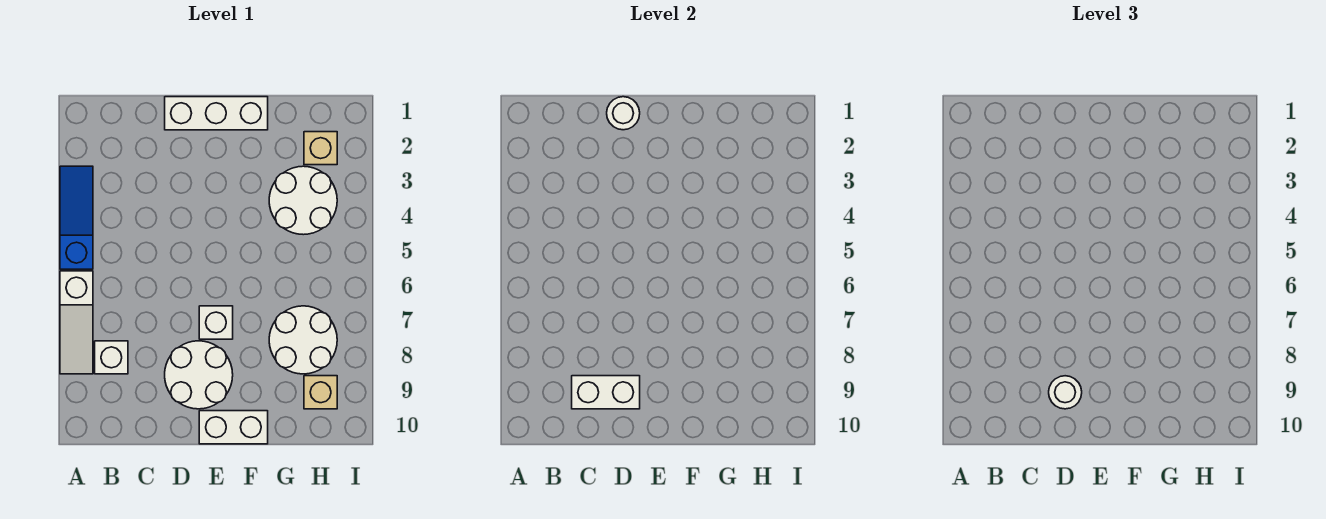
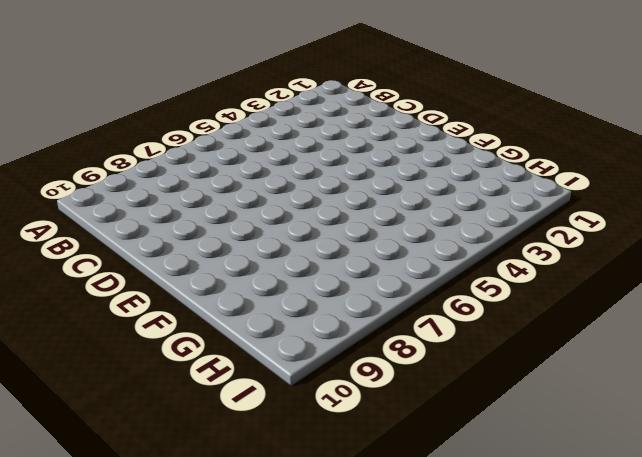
none -> blue 1x3 slope [60,166,93,269]
none -> white 1x3 slope [60,271,93,374]
none -> white 1x1 brick [95,341,128,374]

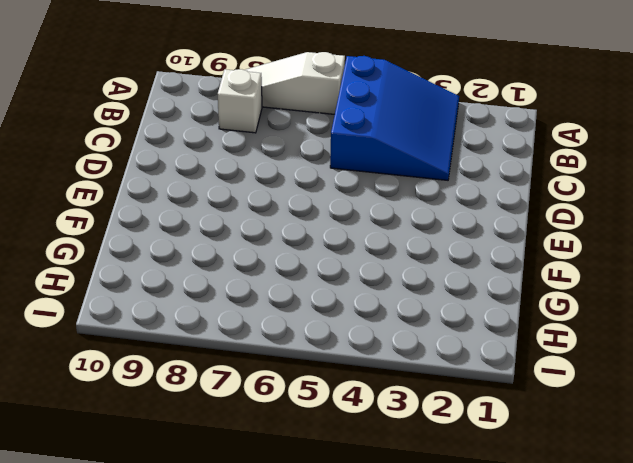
blue 3x3 slope [330,56,459,180] -> blue 1x3 slope [60,166,93,269]
none -> white 1x3 brick [165,97,268,130]
none -> white 2x2 round brick [165,341,233,409]
none -> white 1x1 brick [199,306,233,339]

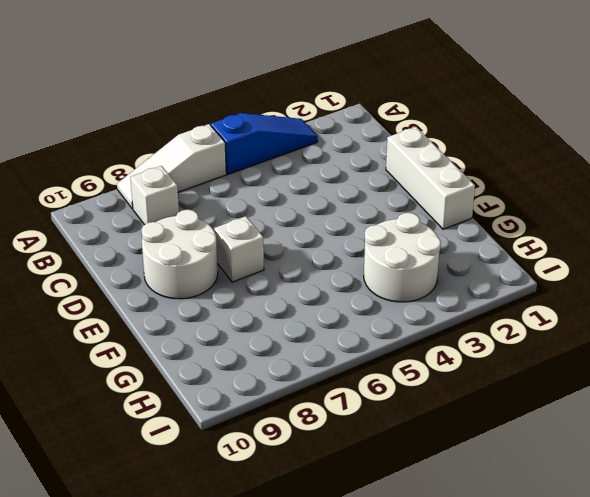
none -> white 1x2 brick [199,411,268,444]
none -> white 2x2 round brick [269,306,337,374]
none -> tan 1x1 brick [304,132,337,165]

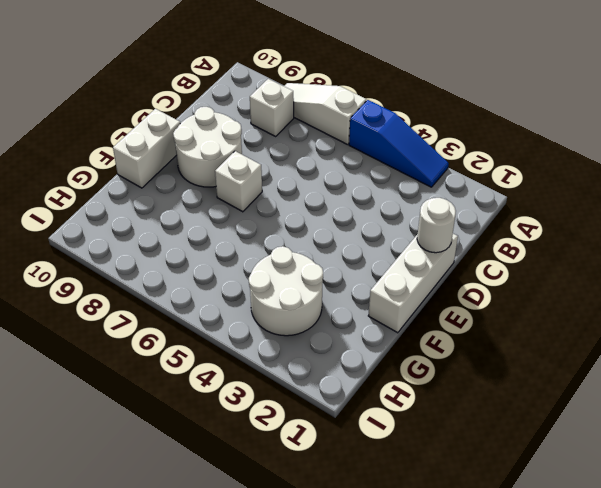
none -> white 2x2 round brick [269,306,337,374]
none -> tan 1x1 brick [304,132,337,165]
none -> tan 1x1 brick [304,376,337,409]

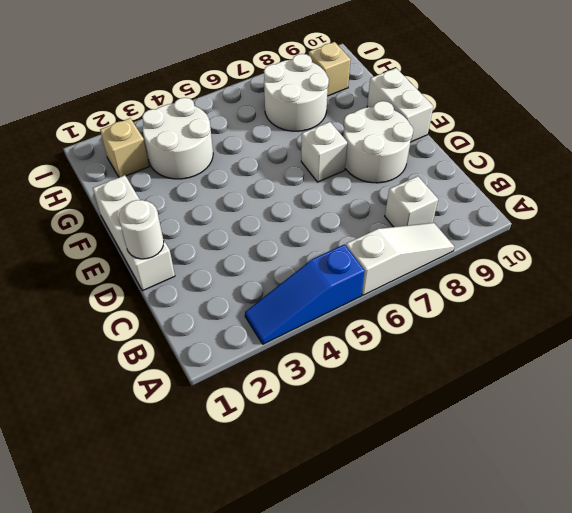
none -> white 1x2 brick [572,376,640,409]
none -> white 1x1 round brick [1049,376,1082,409]

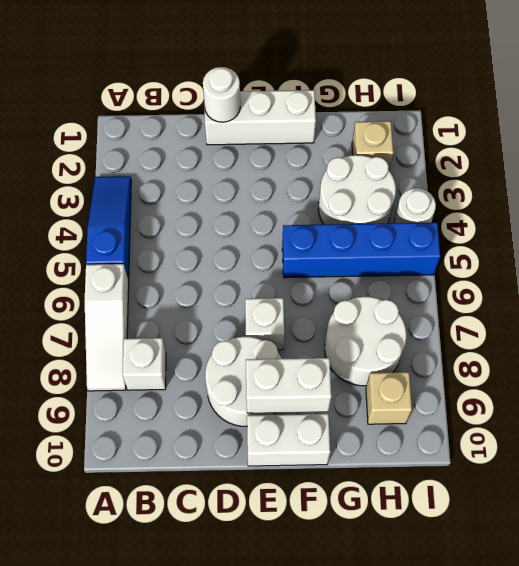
white 1x2 brick [246,358,331,413] -> white 1x2 brick moved to [572,376,640,409]
blue 1x4 brick [282,223,440,278] -> none
white 1x1 round brick [394,188,436,223] -> white 1x1 round brick moved to [1049,376,1082,409]

